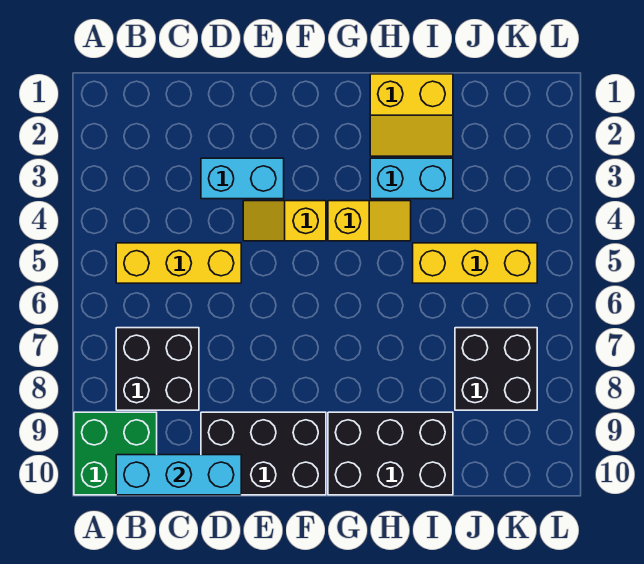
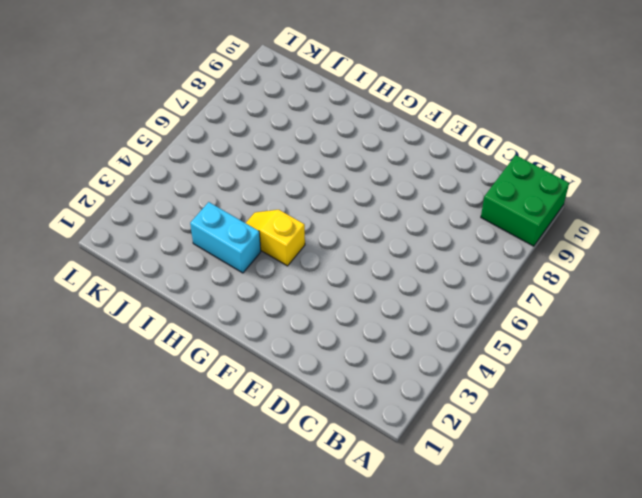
none -> yellow 1x3 brick [116,243,241,283]
none -> black 2x2 brick [116,328,199,410]
none -> cyan 1x2 brick [201,158,284,199]

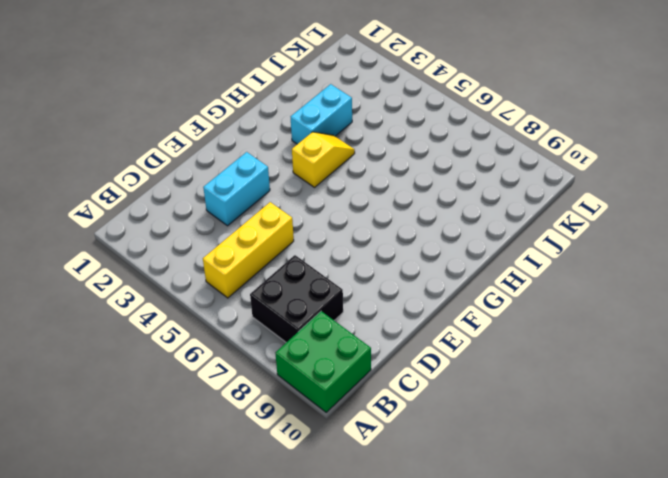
none -> black 2x3 brick [201,412,326,495]
none -> yellow 1x2 slope [243,201,326,241]
none -> black 2x3 brick [328,412,453,495]

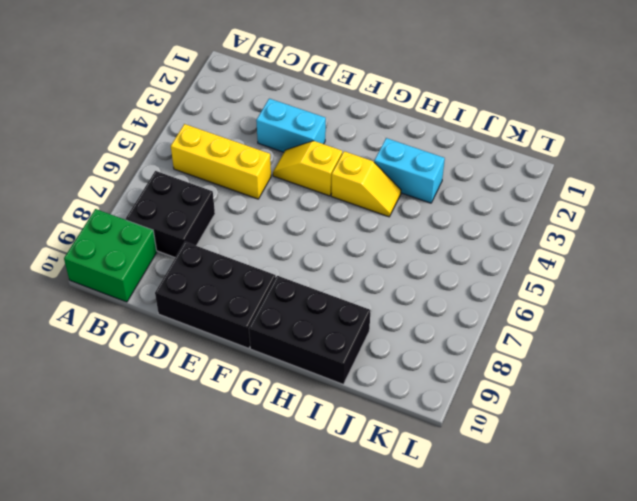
none -> yellow 2x2 slope [370,74,453,156]
none -> yellow 1x3 brick [413,243,537,283]
none -> black 2x2 brick [455,328,537,410]

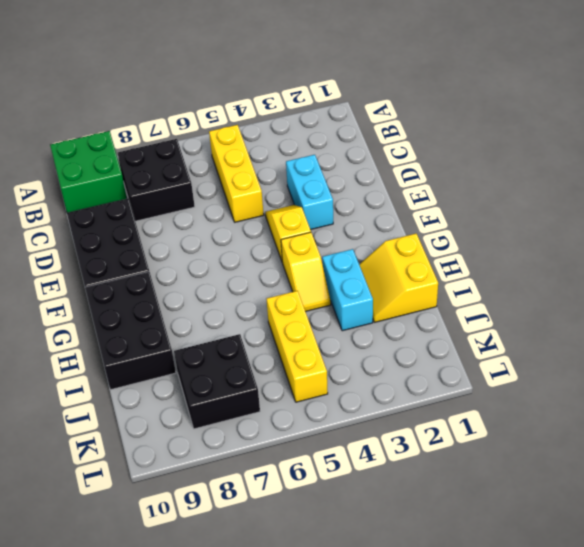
none -> cyan 1x3 brick [116,455,241,495]

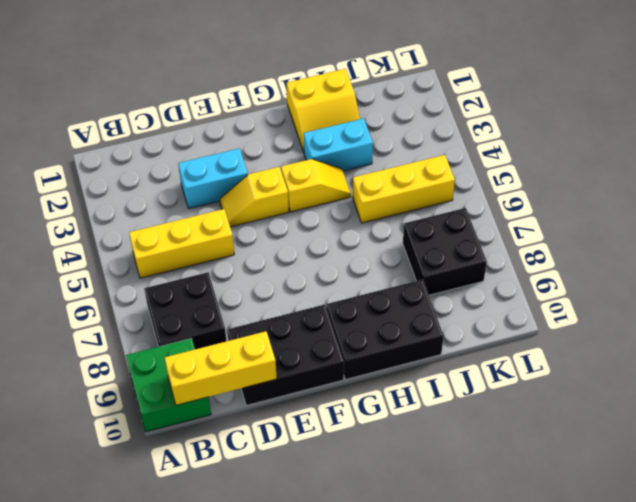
yellow 1x3 brick [165,331,277,405] -> cyan 1x3 brick [116,455,241,495]

